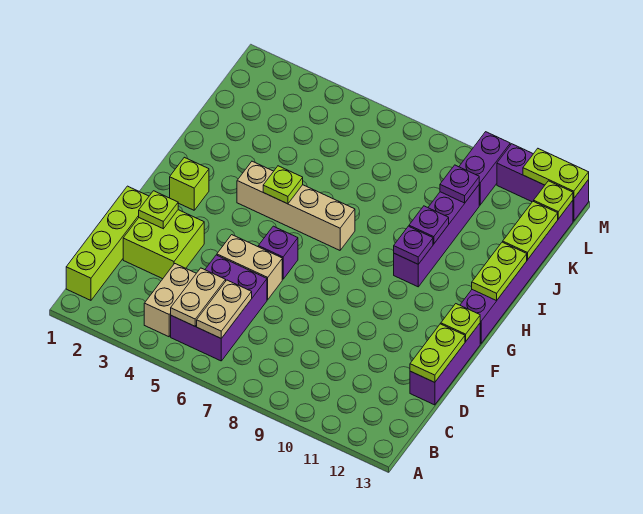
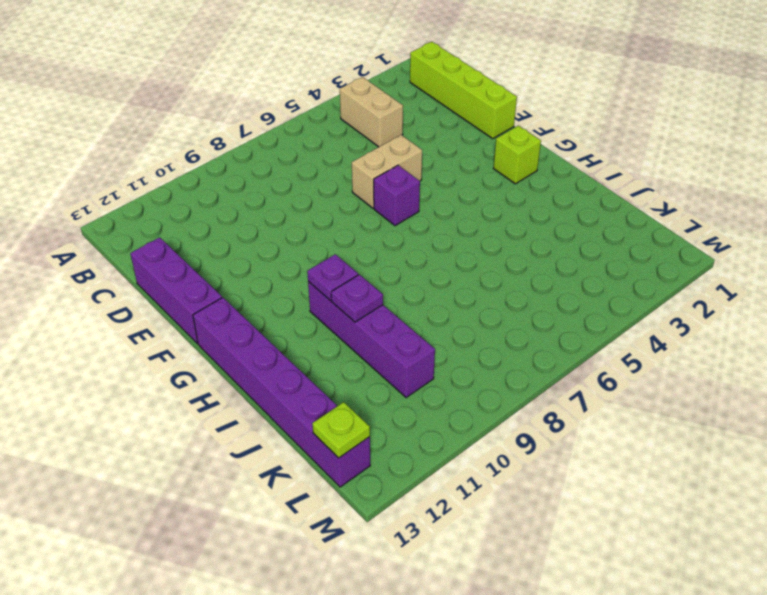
none -> purple 2x3 brick [171,255,267,361]
none -> lime 2x2 brick [123,210,204,279]
none -> tan 1x4 brick [237,161,355,250]

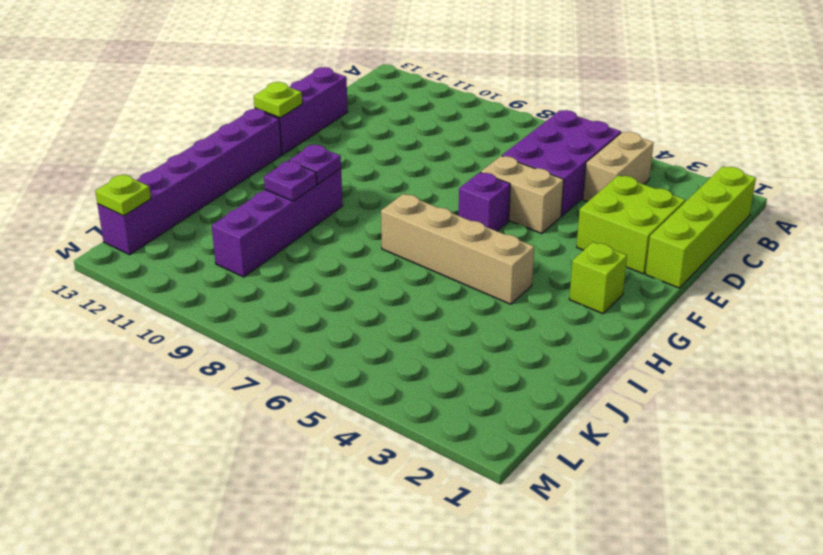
none -> purple 1x2 brick [459,132,510,205]
none -> purple 1x3 brick [497,144,589,221]
none -> tan 1x2 plate [171,268,226,326]

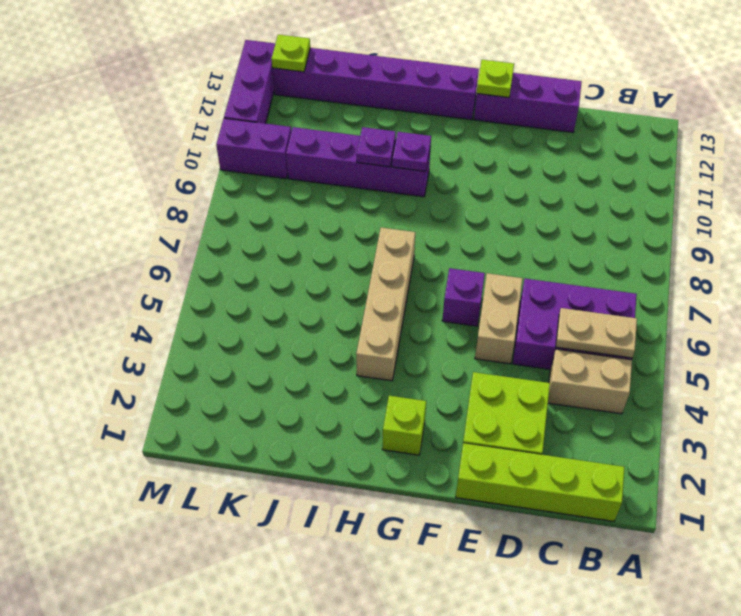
none -> tan 1x2 plate [197,280,252,338]
none -> lime 1x2 plate [410,324,465,383]
none -> lime 1x1 plate [139,191,178,229]

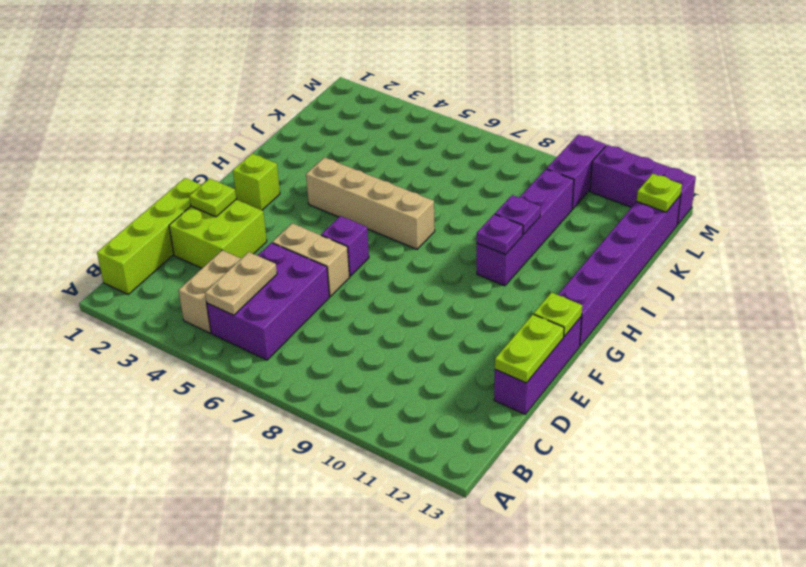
none -> tan 1x2 plate [197,280,252,338]
none -> lime 1x1 plate [263,166,303,204]
none -> lime 1x2 plate [472,242,527,301]

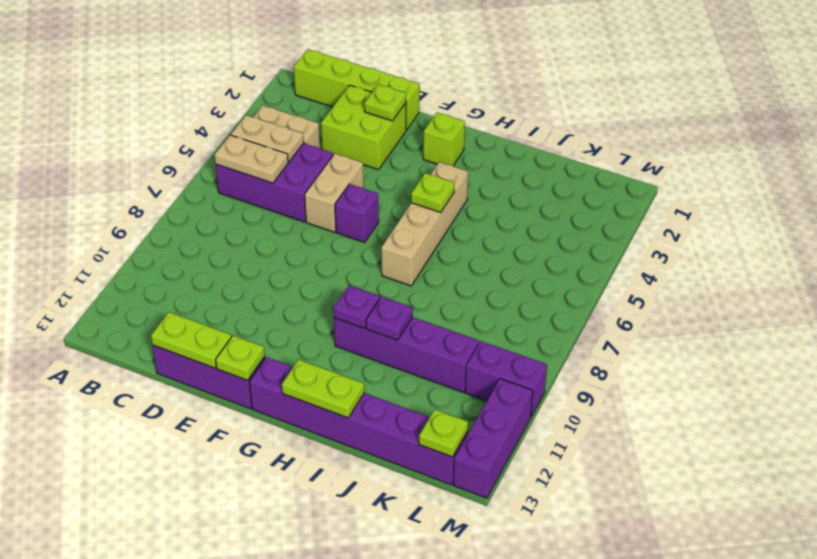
none -> lime 1x2 plate [503,201,558,260]
none -> purple 1x1 plate [440,165,479,203]
none -> lime 1x2 plate [523,149,589,199]

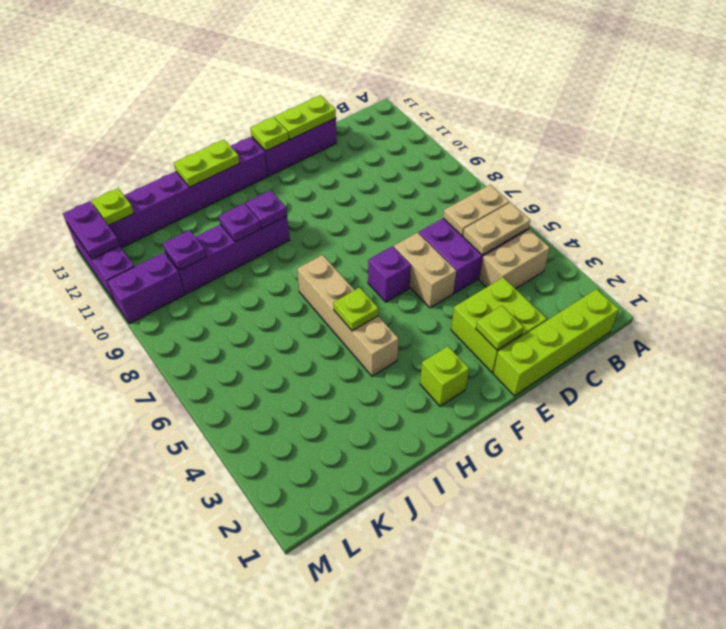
purple 1x2 plate [63,201,120,259] -> lime 1x2 plate [523,149,589,199]
none -> lime 1x2 plate [503,201,558,260]

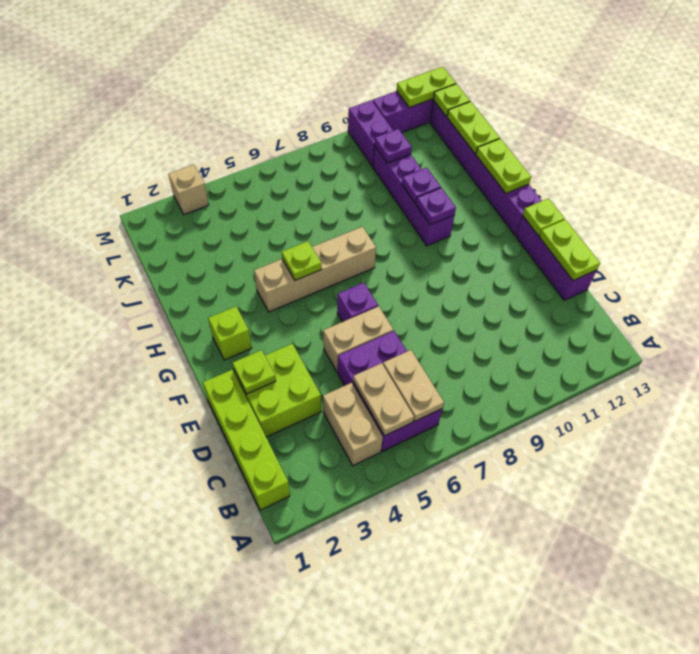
tan 1x1 brick [169,165,209,214] -> none

